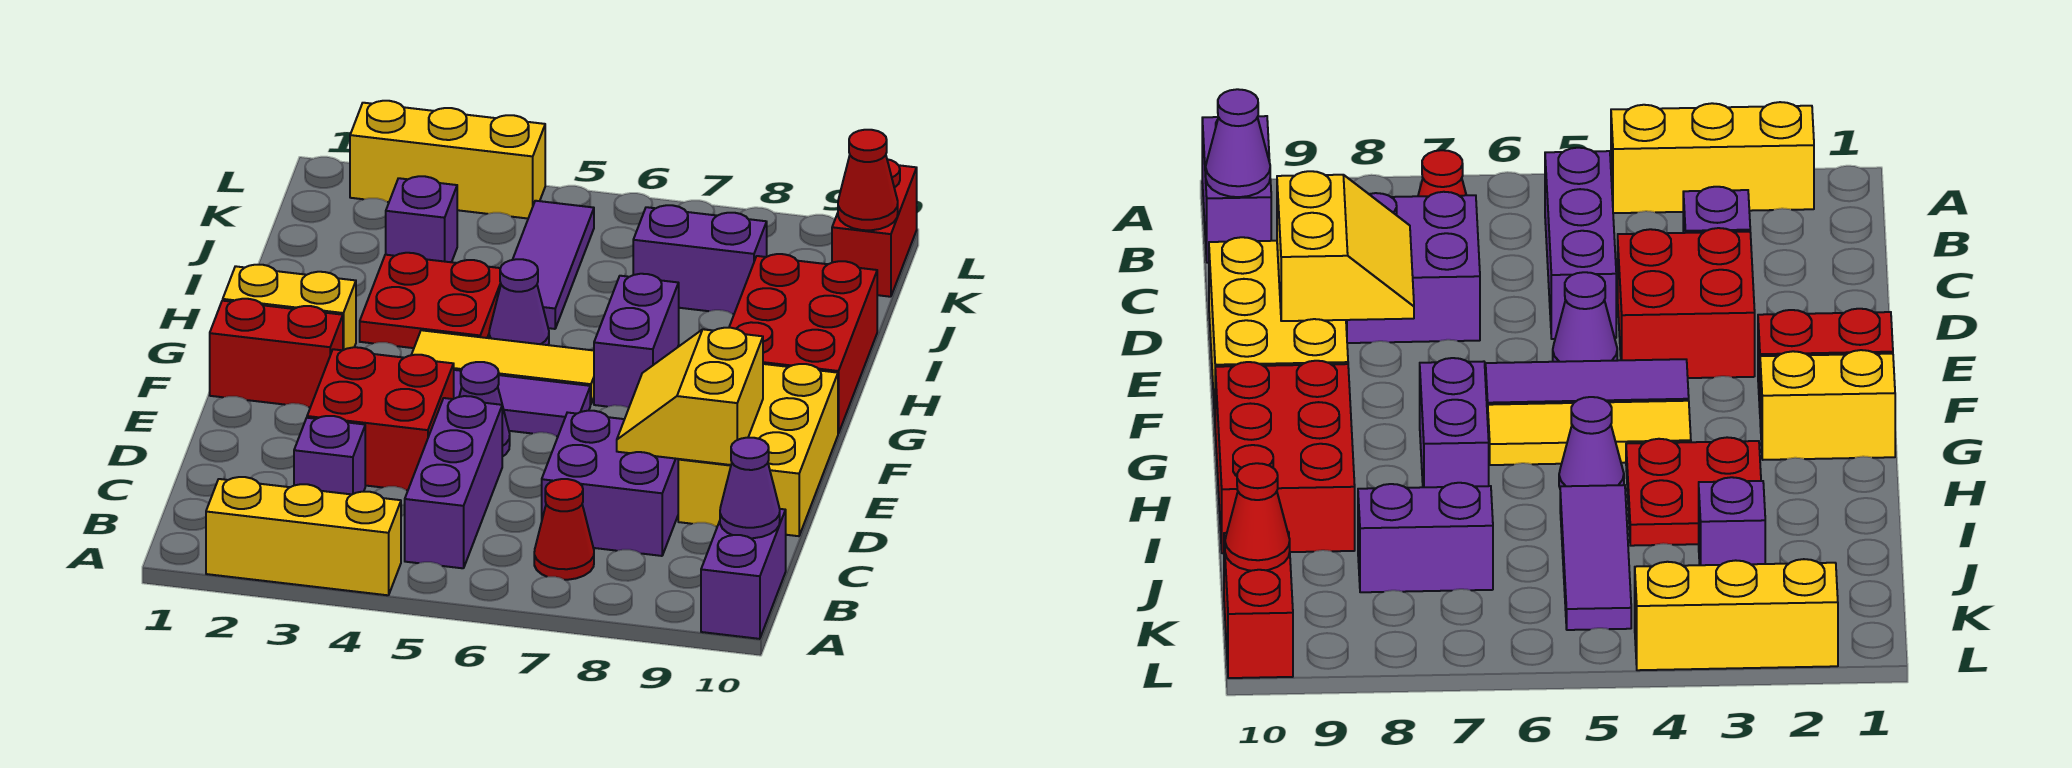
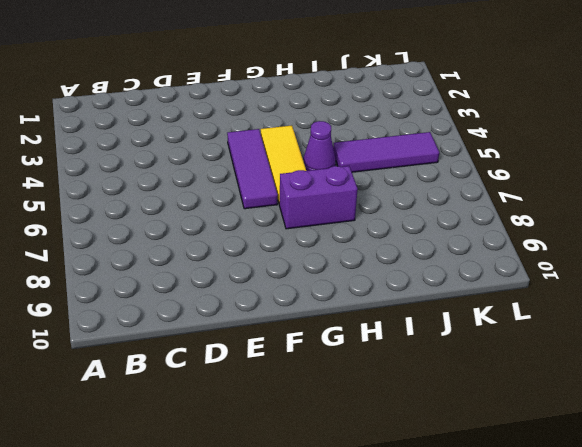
none -> yellow 1x3 brick [206,477,401,595]
none -> purple 1x2 brick [701,509,786,639]
none -> purple 1x3 brick [405,396,502,568]

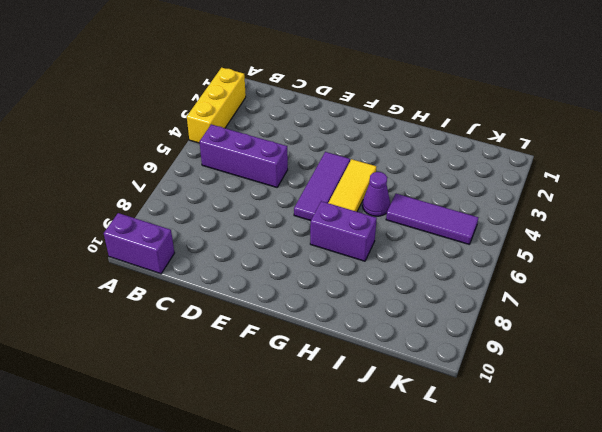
none -> red 1x1 cone [534,479,594,580]
none -> purple 1x1 brick [294,416,365,494]
none -> purple 2x2 brick [542,411,679,556]

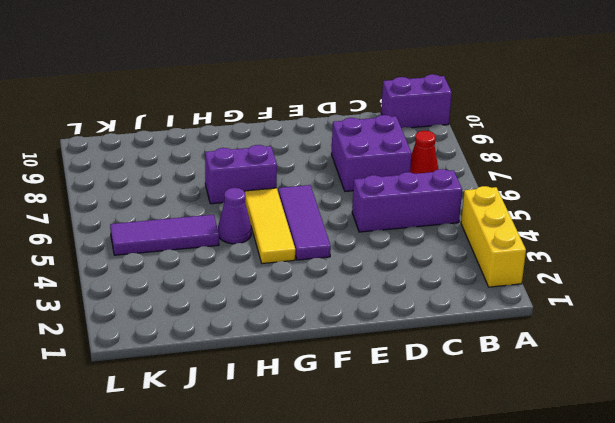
none -> purple 1x1 brick [294,416,365,494]
none -> red 2x2 brick [307,347,454,490]
none -> yellow 2x3 brick [678,364,838,536]

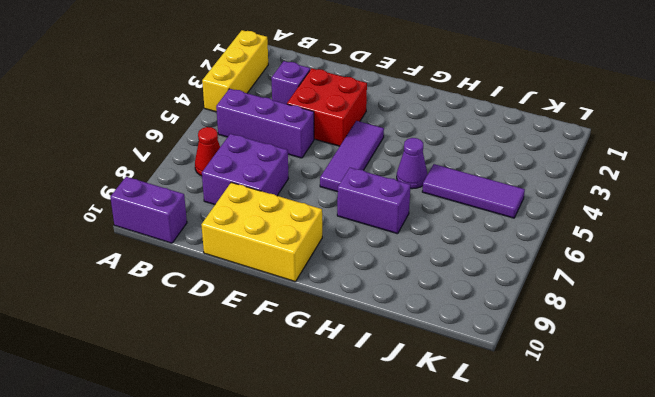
none -> purple 1x1 cone [459,362,510,457]
none -> red 1x2 brick [210,299,343,407]
none -> yellow 1x2 brick [223,265,356,350]

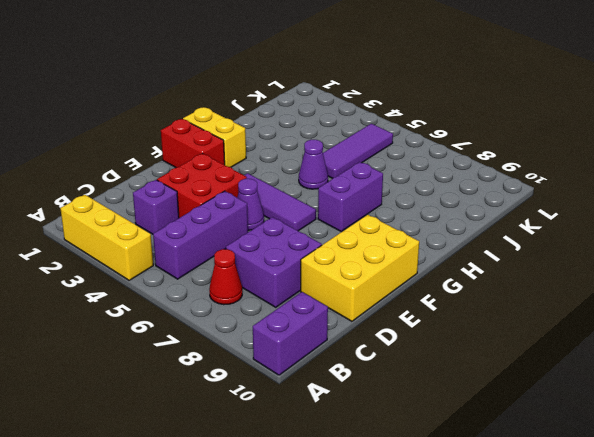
none -> yellow 1x3 tile [412,330,594,405]
none -> red 2x3 brick [729,254,877,433]
none -> red 2x2 plate [360,253,501,348]

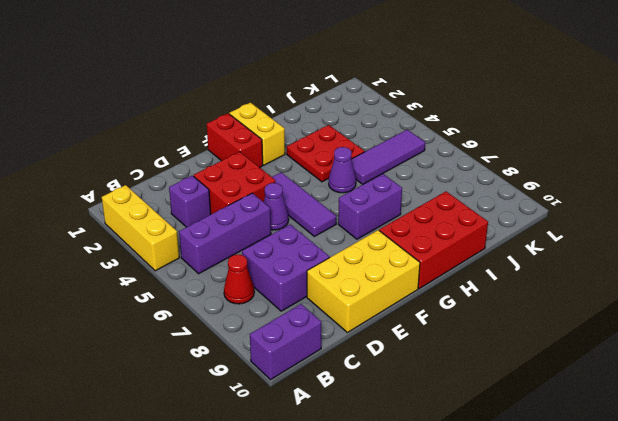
none -> yellow 1x3 tile [412,330,594,405]
none -> purple 1x1 brick [386,176,457,262]
none -> purple 1x2 brick [633,205,767,314]

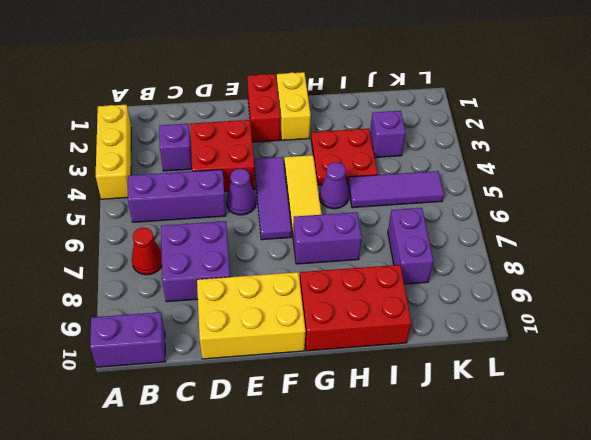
none -> red 1x2 brick [832,159,917,297]
none -> yellow 1x3 brick [350,101,545,218]
none -> purple 1x1 cone [720,438,780,538]

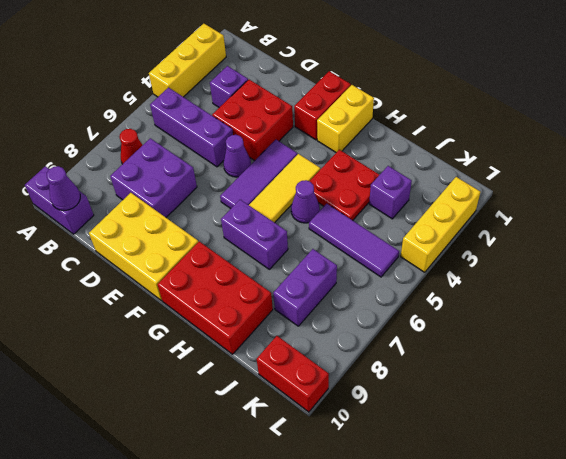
none -> yellow 2x2 slope [617,328,763,465]
none -> red 1x1 cone [838,130,898,230]

